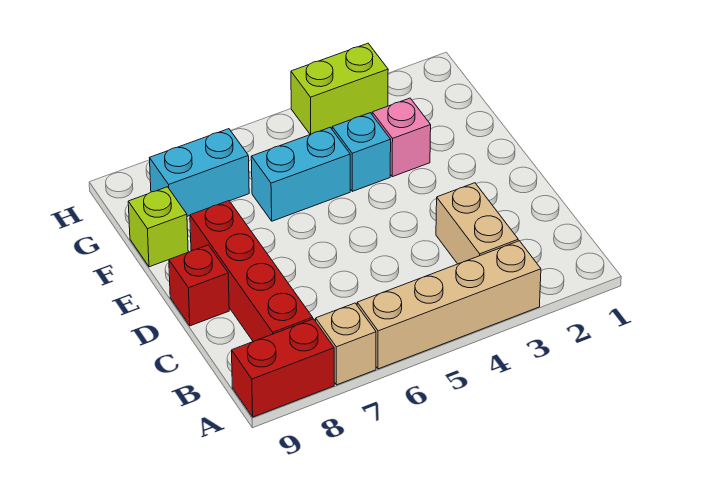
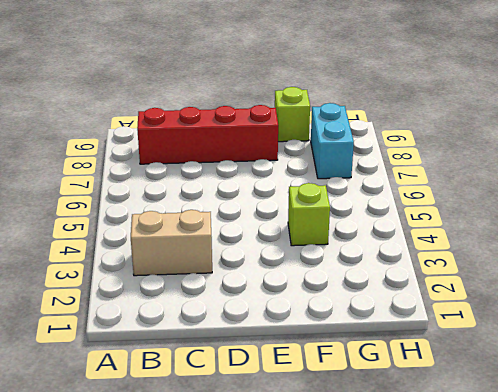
lime 1x1 brick [288,183,330,246] -> cyan 1x1 brick [332,113,391,191]
none -> tan 1x4 brick [357,241,541,369]
none -> tan 1x1 brick [316,303,376,385]
none -> red 1x2 brick [232,319,334,417]

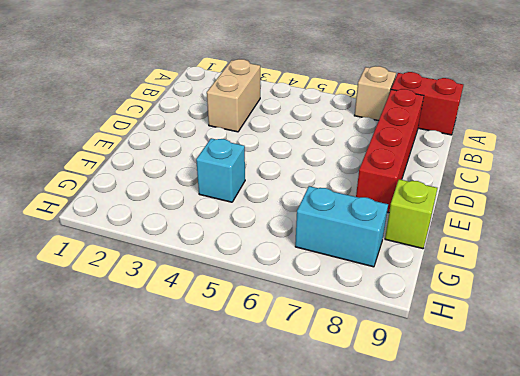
none -> tan 1x4 brick [357,241,541,369]
none -> red 1x1 brick [169,245,229,326]
none -> pink 1x1 brick [372,98,431,177]

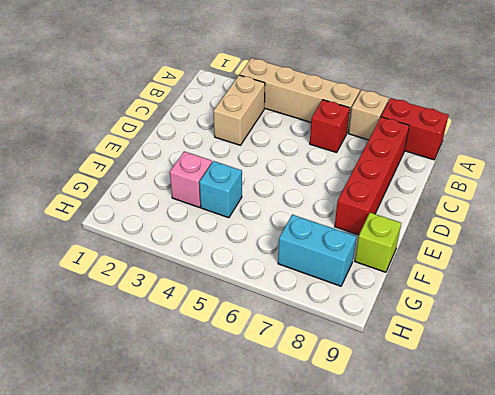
red 1x1 brick [310,100,350,153] -> red 1x1 brick moved to [169,245,229,326]
none -> cyan 1x2 brick [251,128,350,221]
none -> lime 1x2 brick [291,43,388,134]

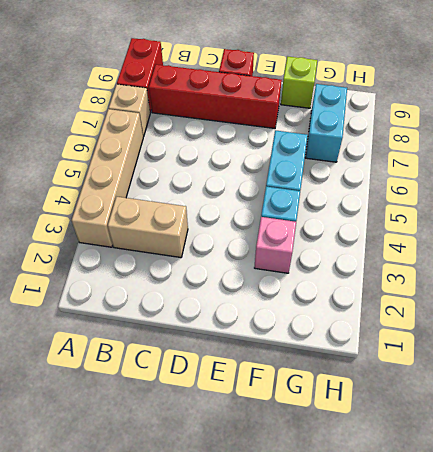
none -> lime 1x2 brick [291,43,388,134]

